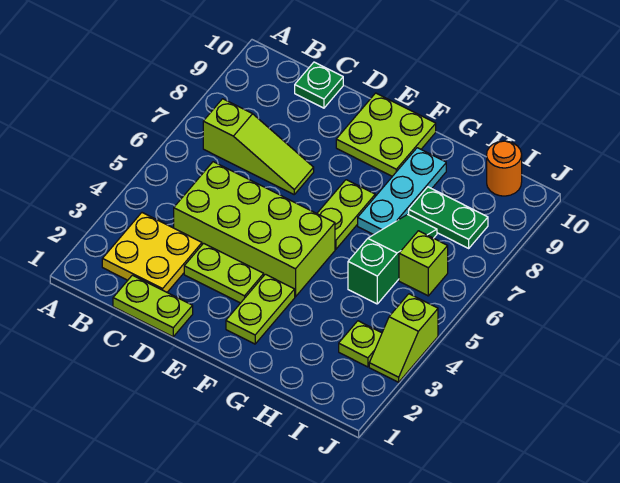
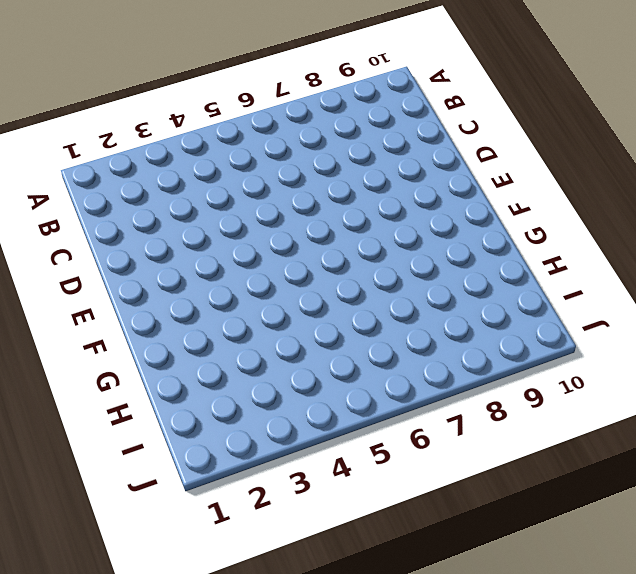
none -> yellow 2x2 plate [102,213,202,292]
none -> lime 1x3 slope [203,99,314,194]
none -> lime 1x2 plate [113,275,193,337]

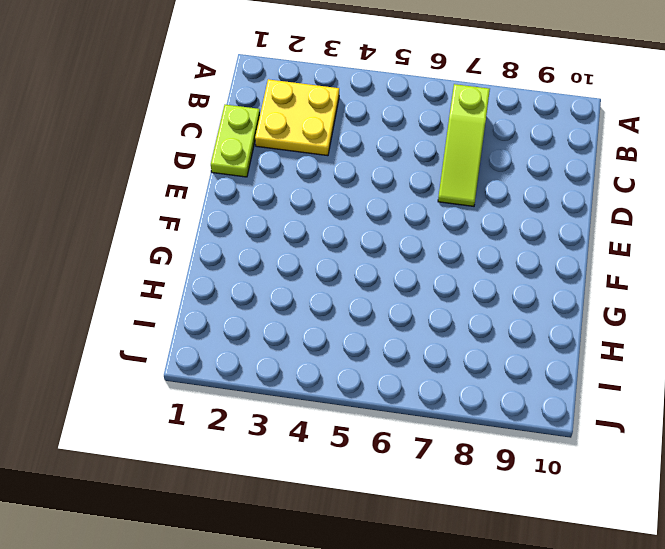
none -> lime 2x4 brick [174,162,335,297]
none -> green 1x1 plate [295,62,343,108]
none -> lime 1x2 plate [184,243,264,303]

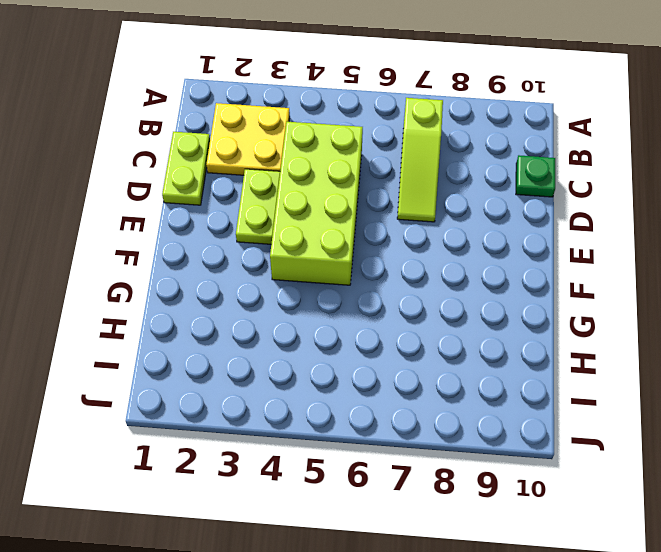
none -> lime 2x2 plate [336,93,436,176]
none -> lime 1x2 plate [226,274,295,344]
none -> lime 1x2 plate [317,180,375,249]

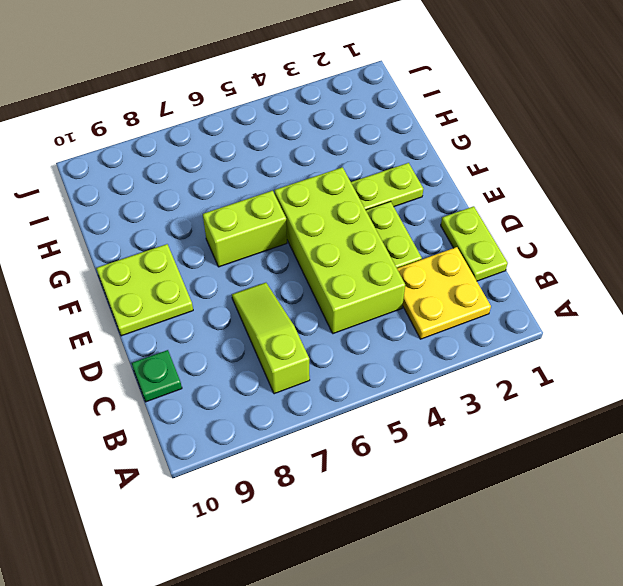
lime 1x2 brick [203,191,287,267] -> lime 1x2 plate [317,180,375,249]
none -> cyan 1x3 plate [358,148,446,235]
none -> green 1x3 slope [348,215,437,304]
none -> green 1x2 plate [409,187,488,248]

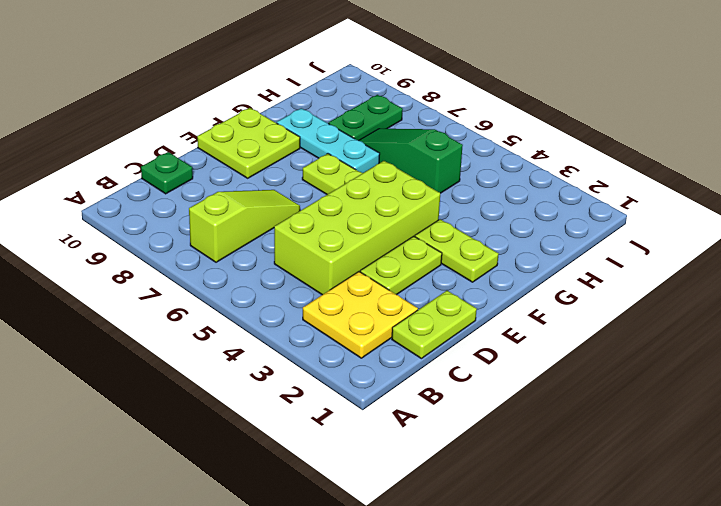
none -> lime 1x1 plate [339,321,382,367]
none -> lime 1x1 brick [399,231,448,296]
none -> orange 1x1 round brick [487,141,522,196]

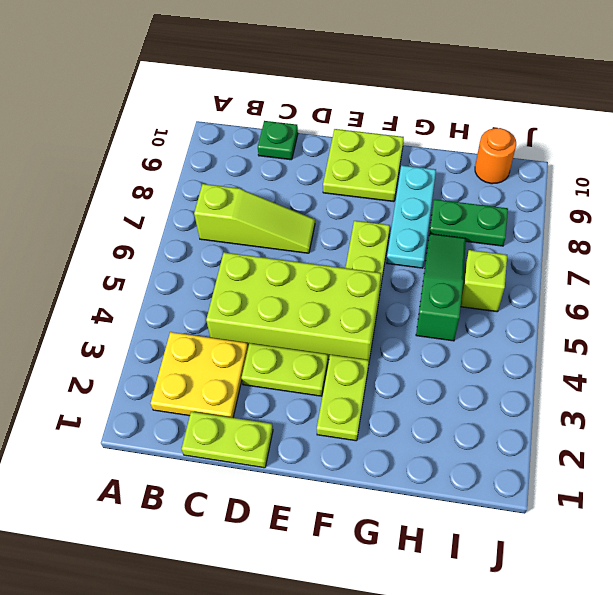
none -> lime 1x1 plate [339,321,382,367]
none -> lime 1x2 slope [369,294,438,382]

